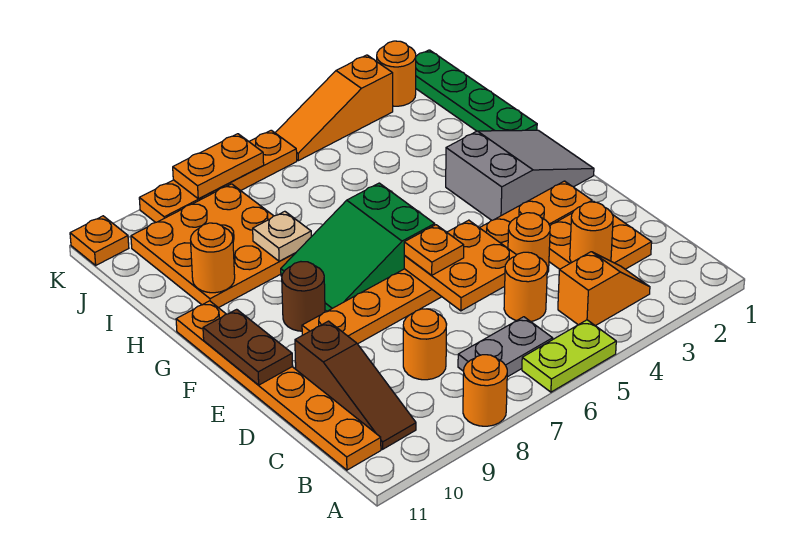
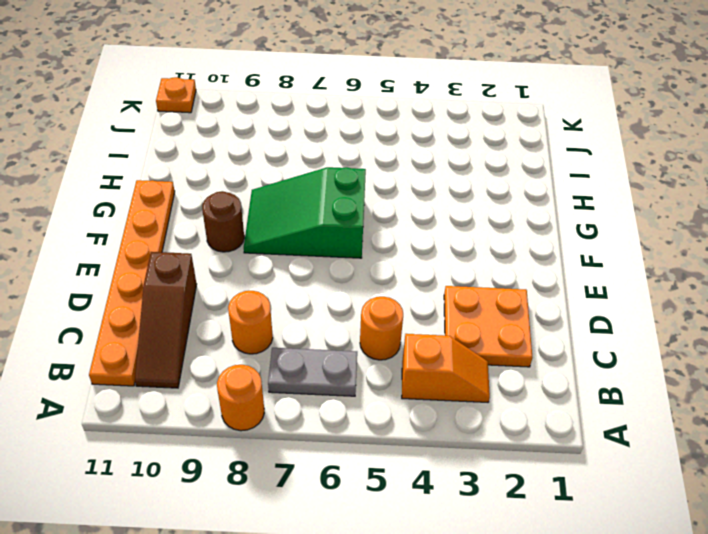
none -> lime 1x2 plate [522,320,616,392]
none -> orange 1x1 round brick [508,213,550,273]
none -> orange 1x8 plate [302,181,592,344]

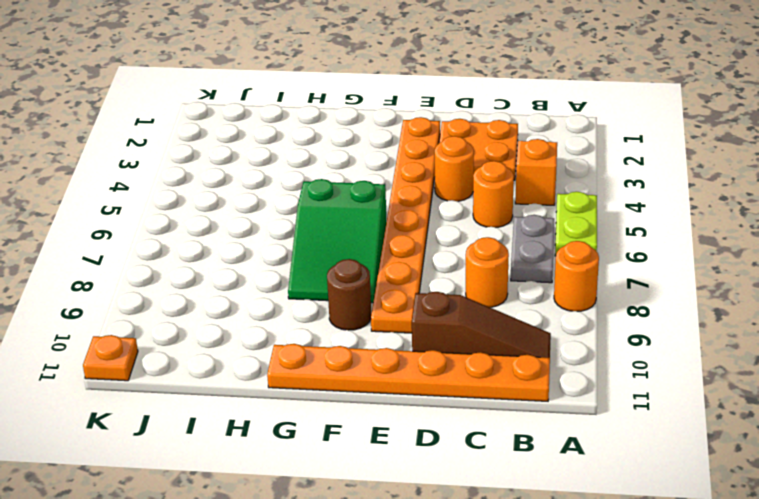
none -> grey 2x3 slope [446,130,594,220]
none -> green 1x4 plate [416,50,537,131]
none -> orange 3x3 plate [131,184,295,308]

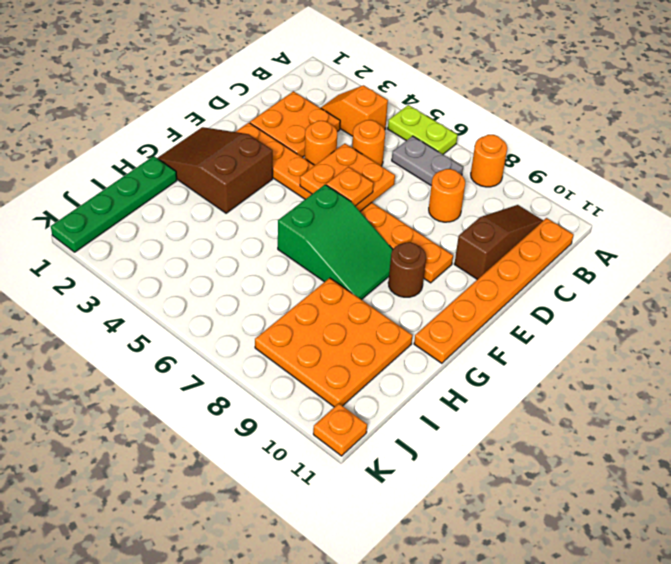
brown 2x3 slope [157,127,273,213] -> grey 2x3 slope [446,130,594,220]
none -> orange 1x1 round brick [377,41,416,106]
none -> orange 1x3 slope [275,55,393,161]
none -> orange 1x4 plate [139,130,297,222]

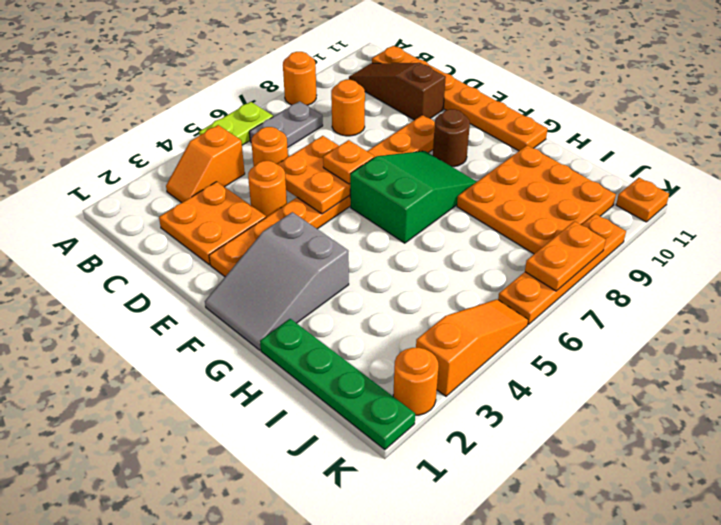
none -> orange 1x1 round brick [570,202,613,263]
none -> brown 1x2 plate [203,309,293,385]
none -> tan 1x1 plate [253,211,311,261]

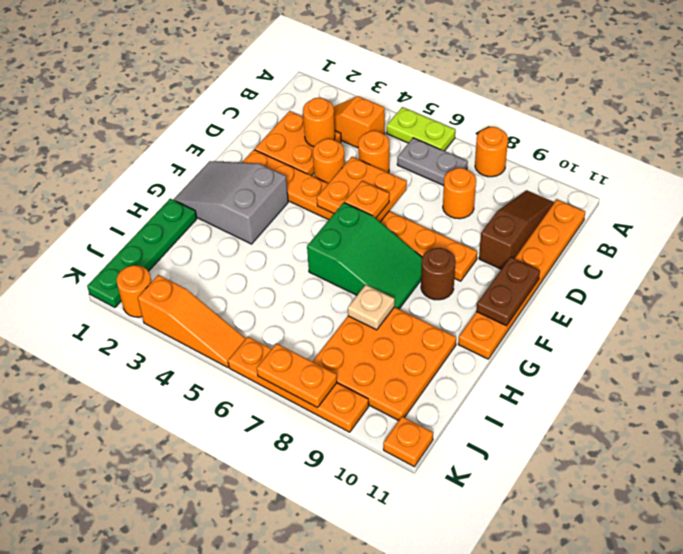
none -> orange 1x1 round brick [191,223,235,293]

